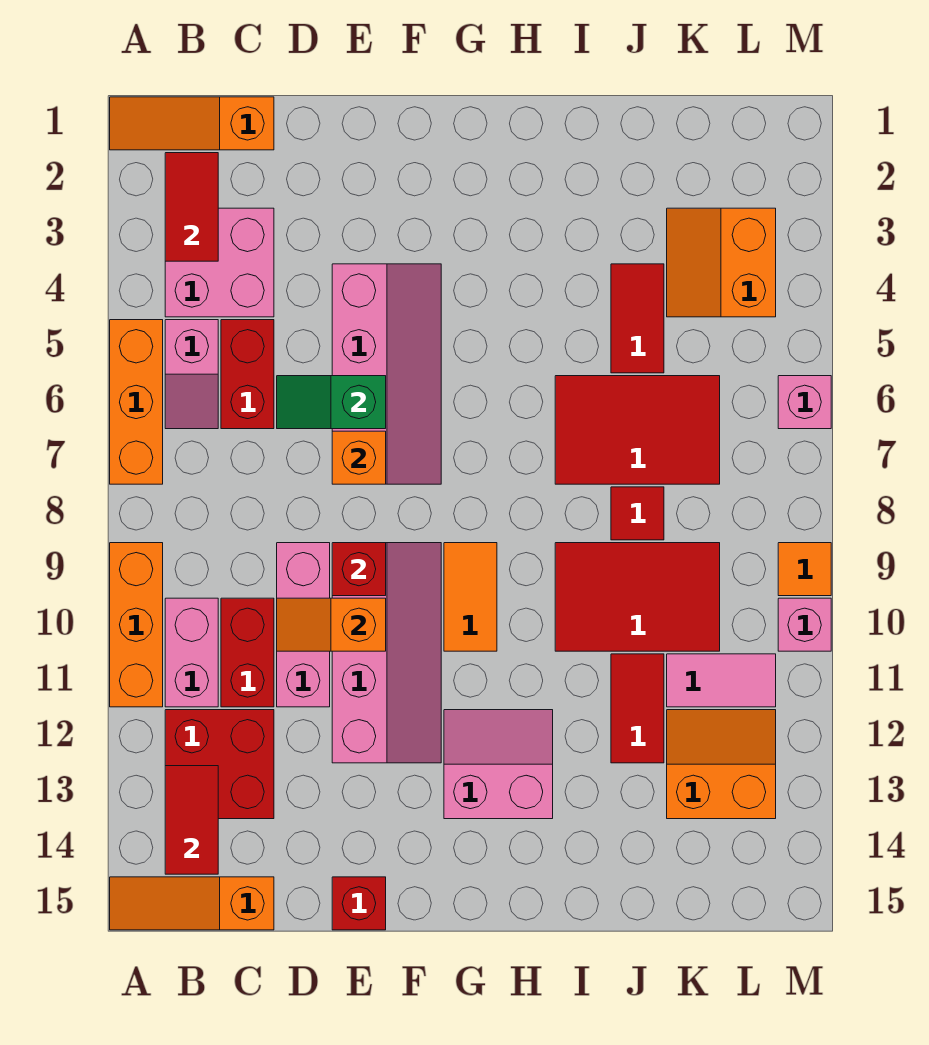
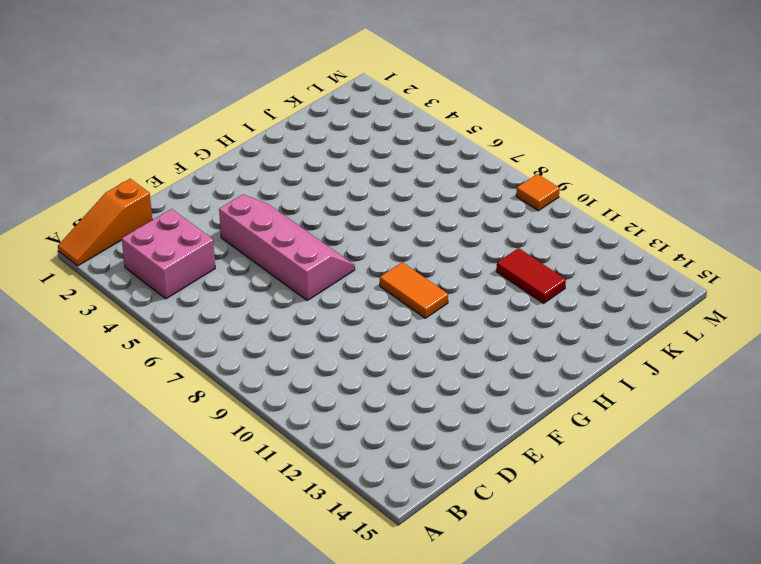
none -> orange 1x3 brick [110,320,163,484]
none -> orange 1x3 brick [110,543,163,707]
none -> orange 1x3 slope [110,877,274,930]
none -> pink 1x2 slope [165,320,218,429]

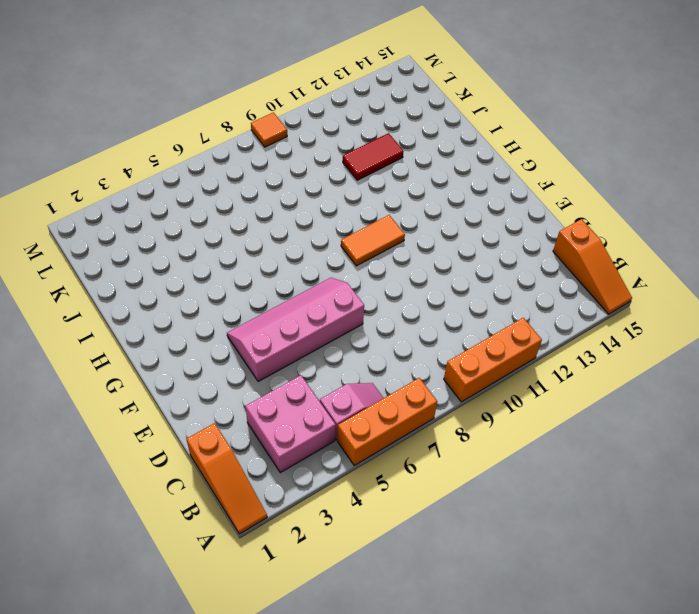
none -> pink 1x2 brick [165,598,218,707]
none -> red 2x2 brick [165,710,274,819]
none -> red 1x2 brick [221,320,274,429]
none -> red 1x2 brick [221,598,274,707]

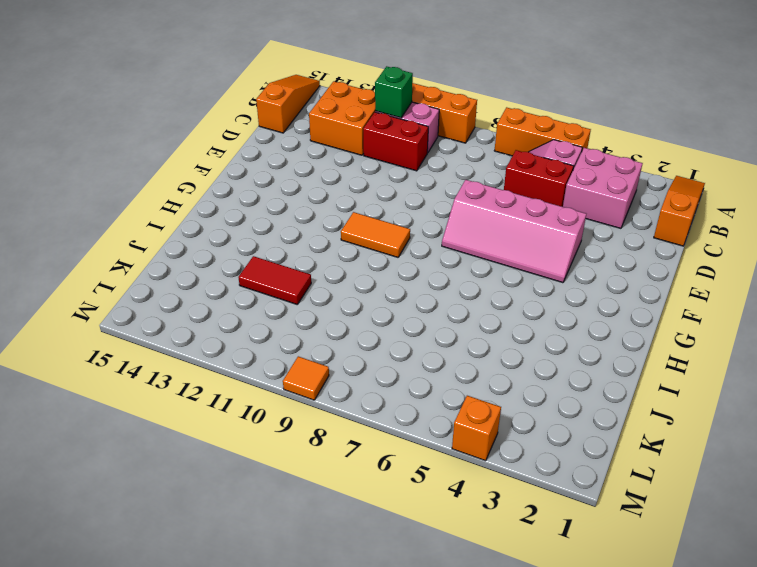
green 1x1 brick [375,66,413,118] -> none
orange 2x2 brick [309,81,375,155] -> red 2x2 brick [165,710,274,819]
orange 1x1 brick [452,396,501,461] -> orange 1x1 brick moved to [332,431,386,484]
none -> pink 1x3 brick [277,543,330,707]
none -> pink 2x4 slope [332,543,441,763]
none -> red 1x1 brick [332,877,386,930]
none -> pink 2x2 slope [444,710,553,819]

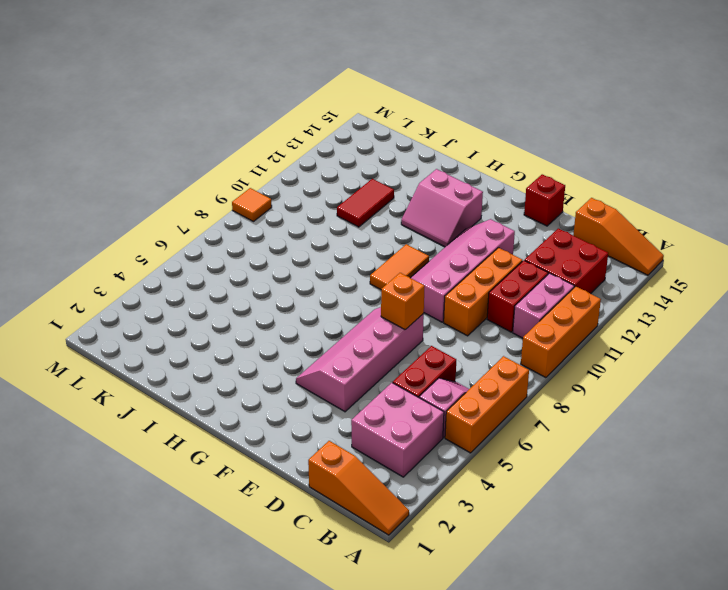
orange 1x3 brick [444,248,523,336] -> pink 1x3 brick [277,543,330,707]
none -> red 2x3 tile [555,376,720,484]
none -> red 2x3 tile [555,543,720,651]
none -> red 1x2 tile [611,264,664,373]
none -> red 1x1 tile [611,487,664,540]

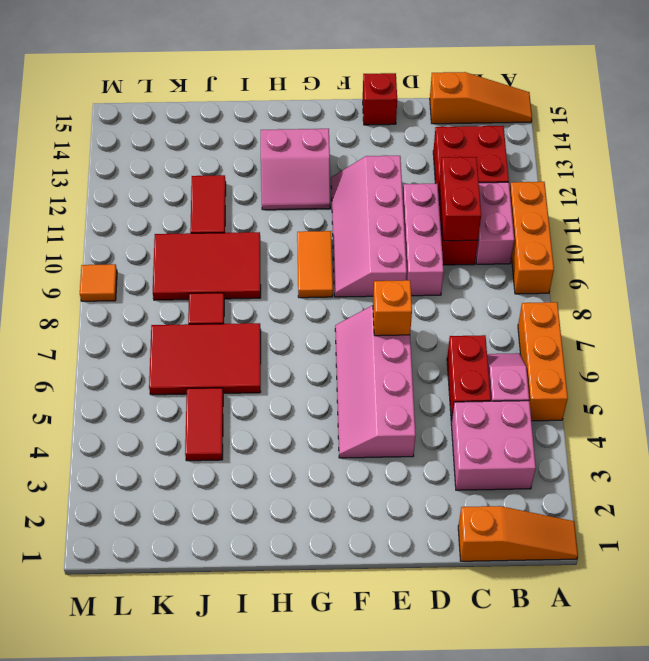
red 1x2 brick [439,157,481,241] -> none
none -> orange 2x2 slope [667,208,776,317]
none -> pink 1x2 tile [667,654,776,707]
none -> orange 2x2 slope [667,710,776,819]
none -> pink 1x1 brick [778,376,831,429]

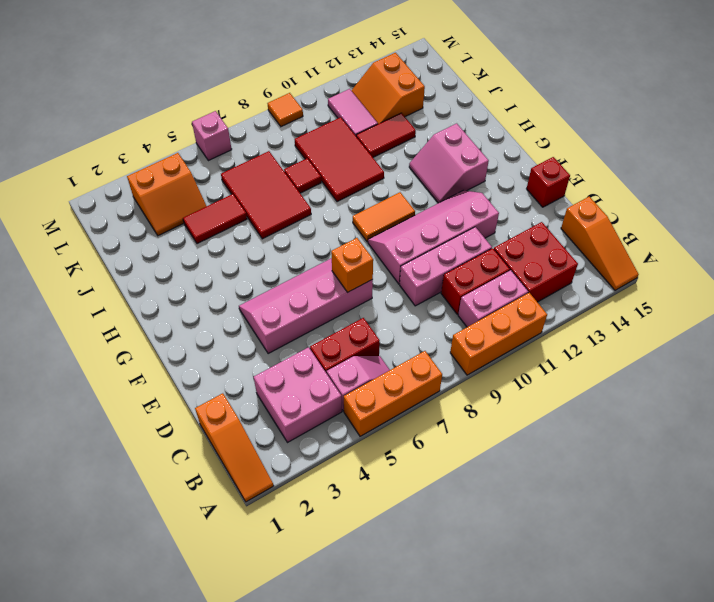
none -> pink 1x1 brick [778,598,831,651]
none -> red 1x2 tile [165,153,218,261]
none -> red 1x2 tile [165,766,218,874]
none -> green 1x2 slope [277,376,386,429]

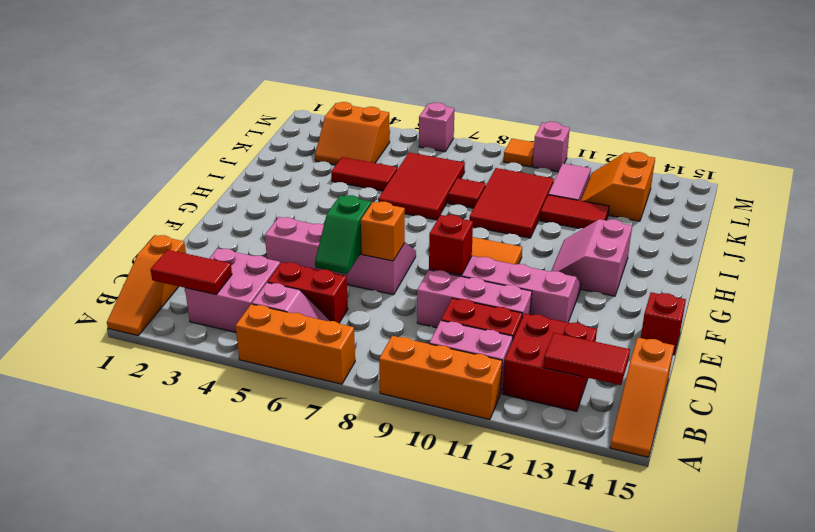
none -> orange 1x2 slope [277,598,386,651]

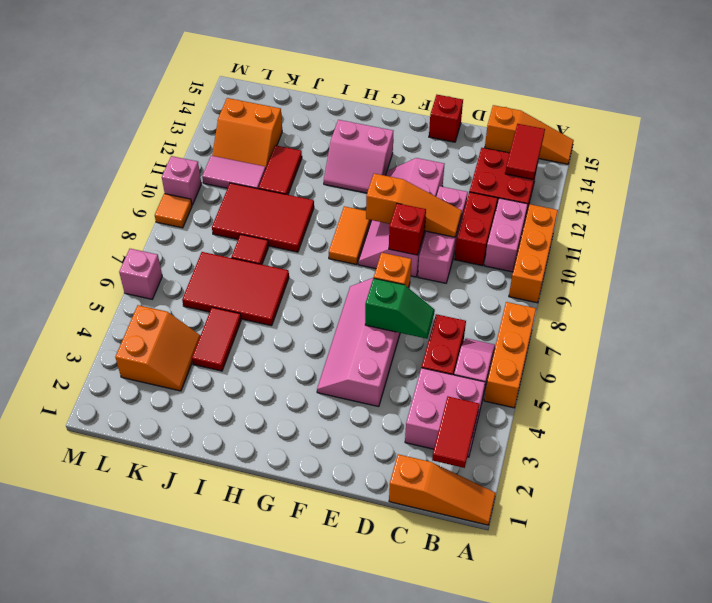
orange 1x3 slope [366,174,462,237] -> orange 1x2 slope [277,598,386,651]

